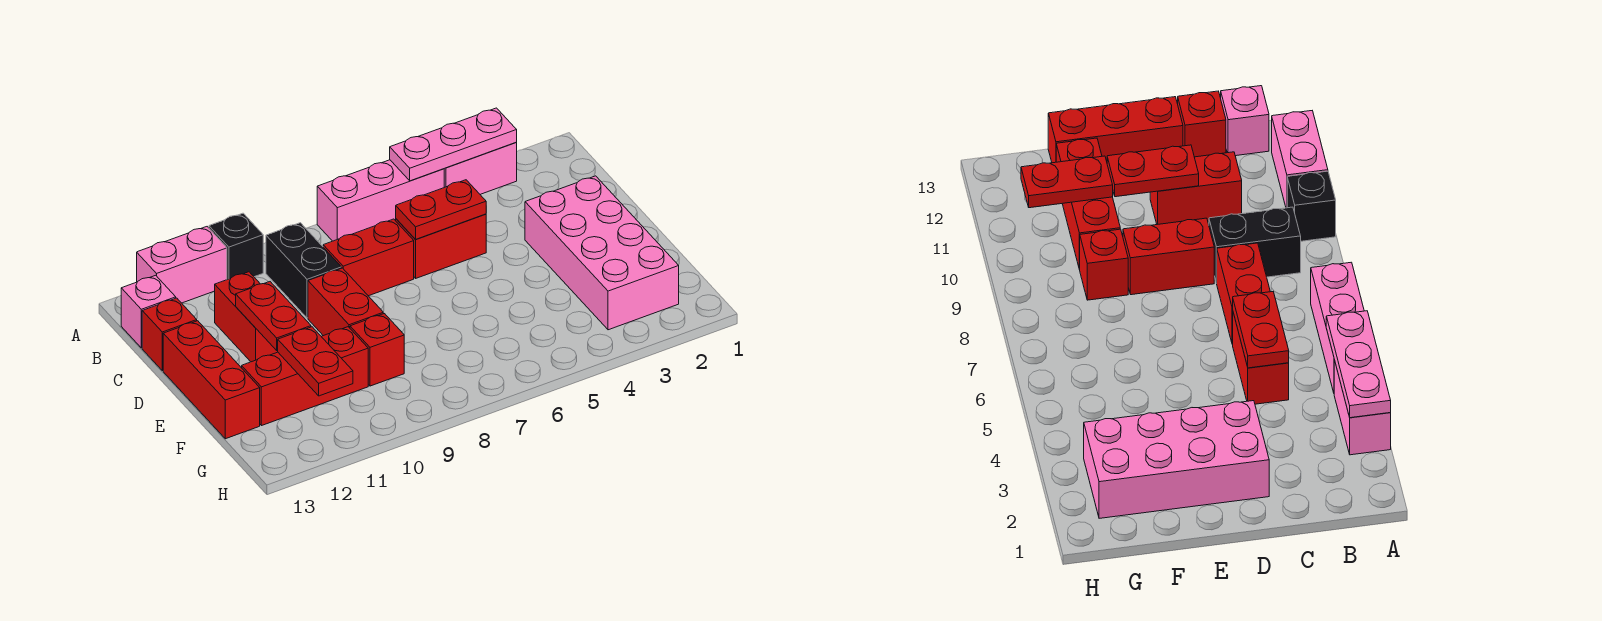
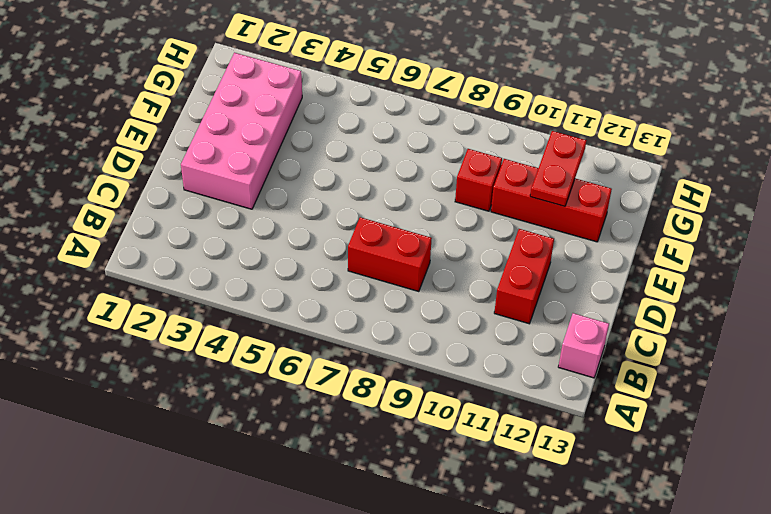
none -> pink 1x2 brick [444,143,517,194]
none -> pink 1x3 brick [317,160,444,241]
none -> black 1x1 brick [209,213,263,280]

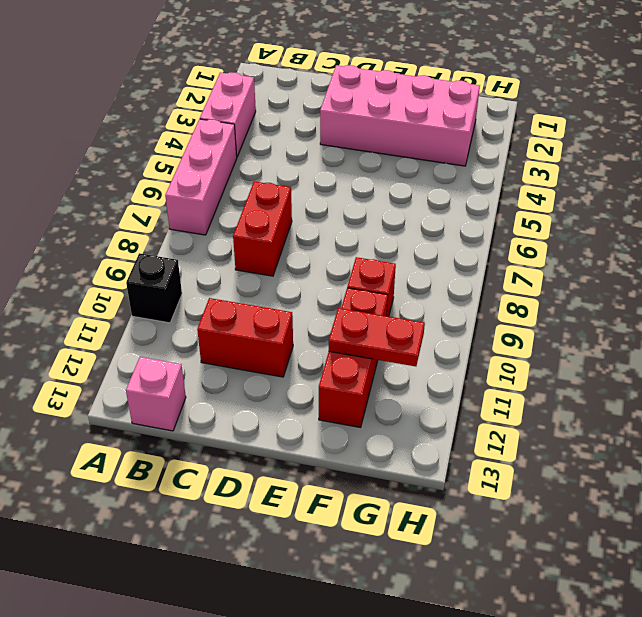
none -> pink 1x2 brick [137,227,227,303]
none -> black 1x2 brick [266,223,341,318]
none -> red 1x2 brick [396,214,486,278]

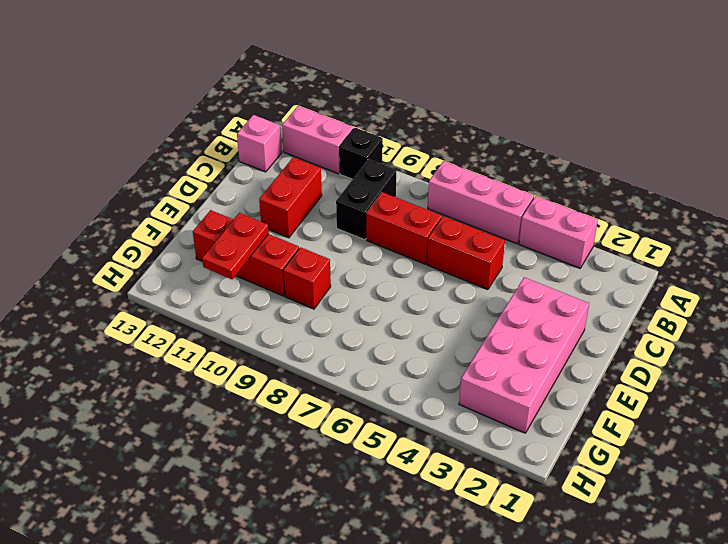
none -> red 1x1 brick [142,298,197,371]
none -> red 1x2 brick [308,268,383,336]
none -> red 1x3 brick [163,321,260,439]

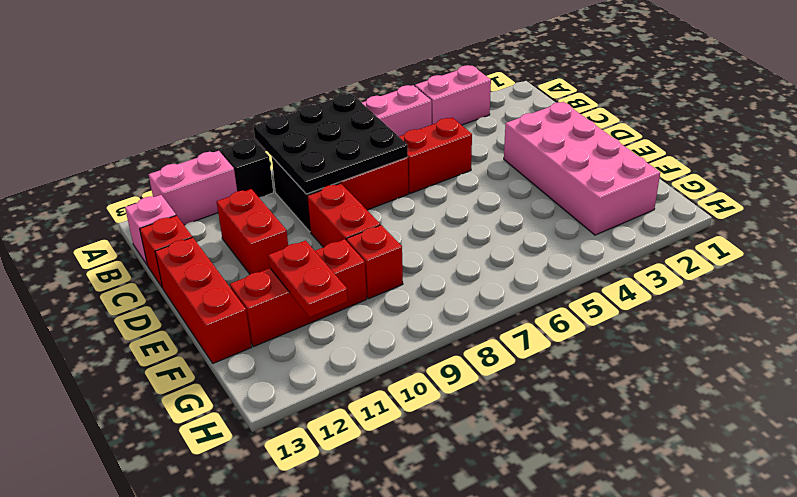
black 3x3 plate [254,94,408,194] -> none
none -> pink 1x3 plate [390,108,517,181]
none -> red 1x2 plate [396,180,486,239]
none -> red 1x2 plate [236,282,311,350]

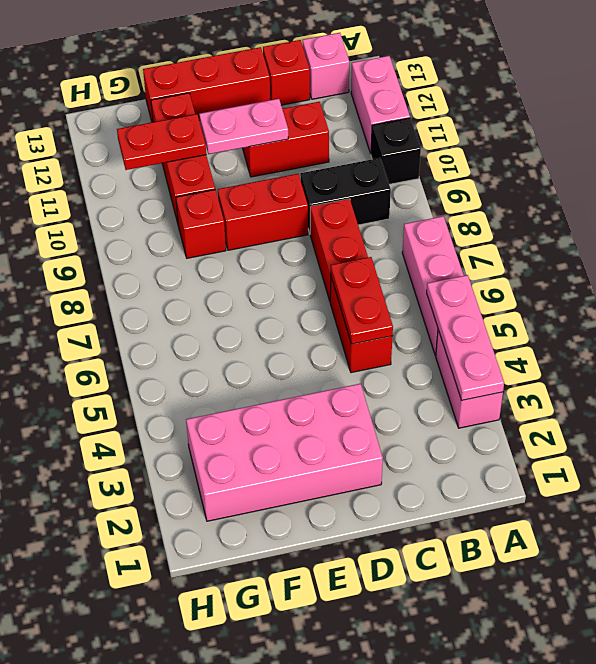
pink 1x2 plate [199,99,288,154] -> red 1x2 plate [236,282,311,350]

